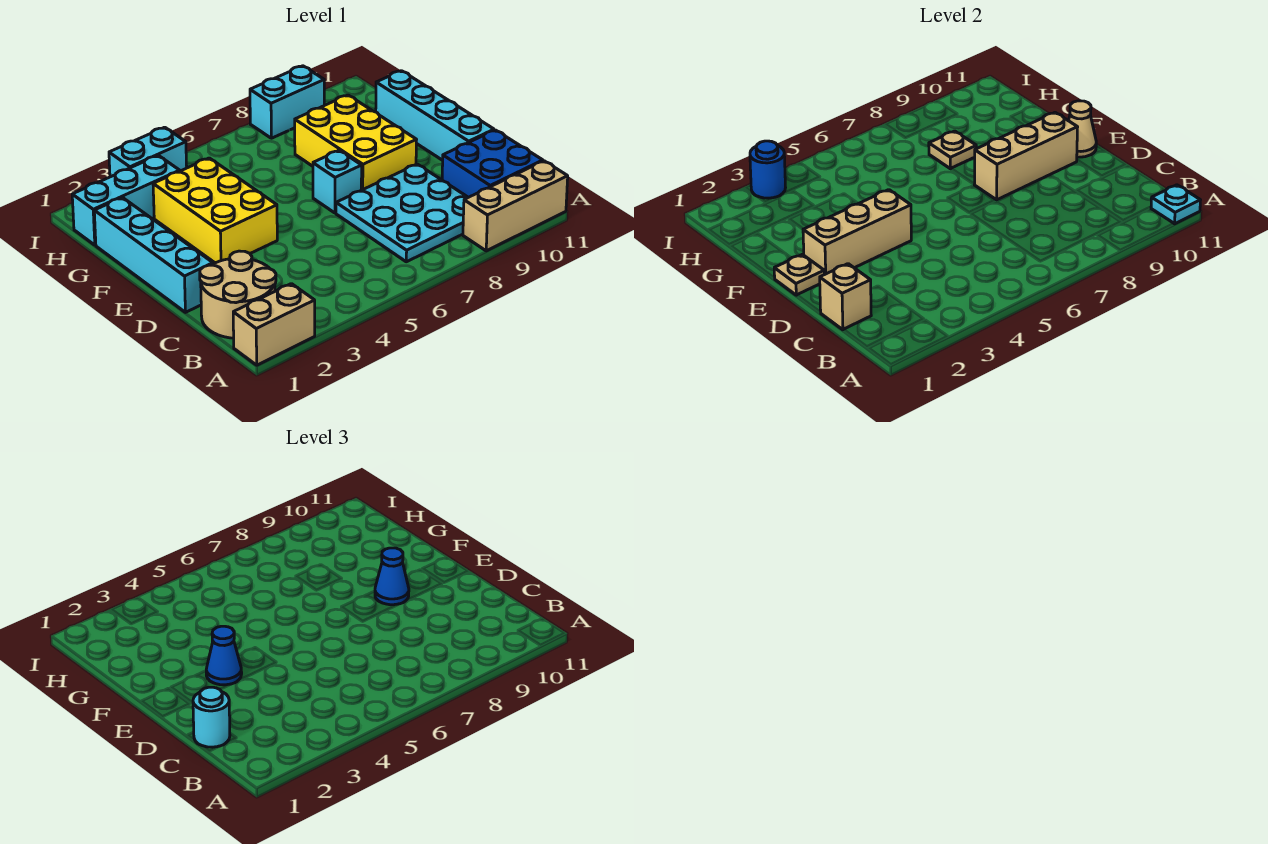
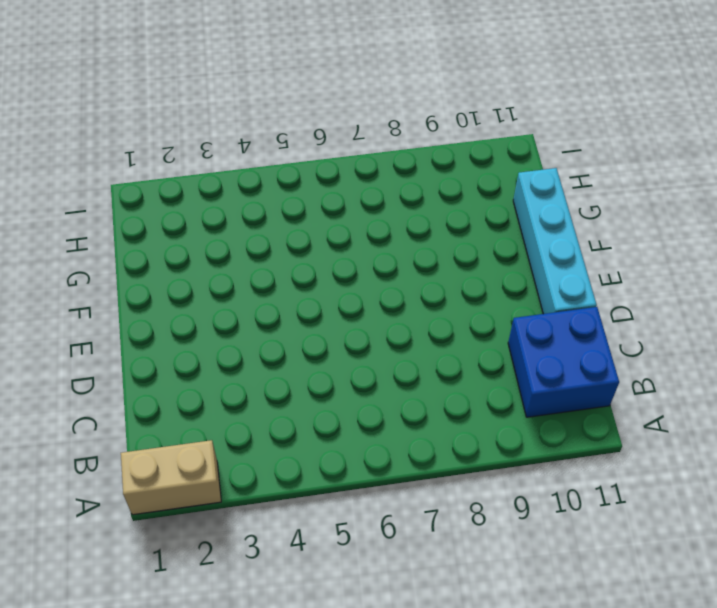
none -> tan 1x3 brick [463,161,568,251]
none -> tan 2x2 round brick [200,251,276,338]
none -> cyan 3x3 plate [336,164,468,262]

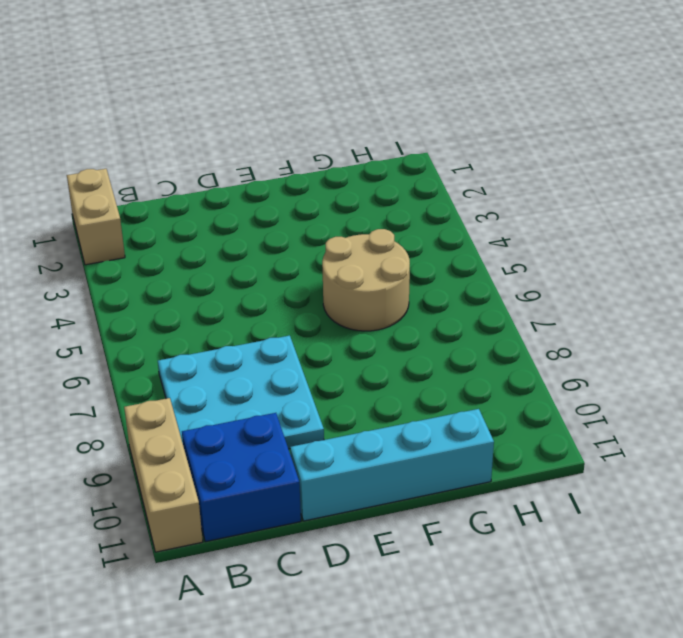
tan 2x2 round brick [322,229,410,331] -> tan 2x2 round brick moved to [200,251,276,338]
none -> cyan 1x4 brick [94,198,213,312]
none -> yellow 2x3 brick [153,158,277,263]
none -> cyan 1x1 brick [313,150,362,213]

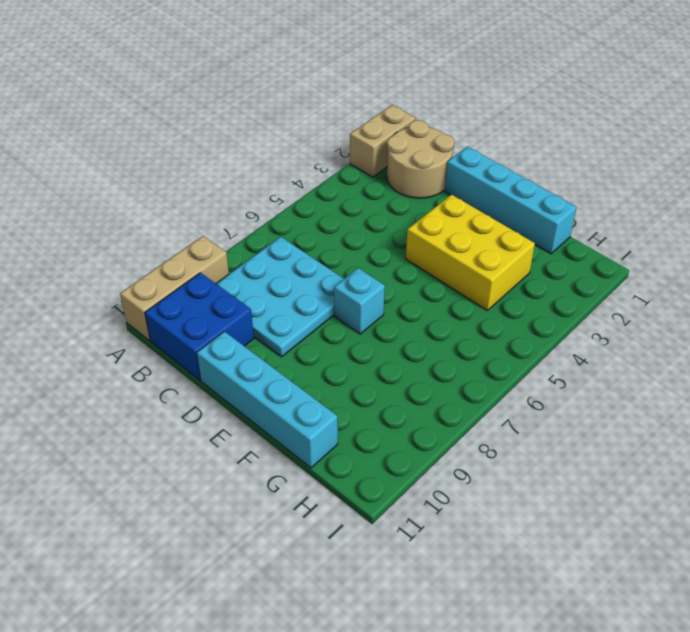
none -> yellow 2x3 brick [295,95,417,190]
none -> cyan 1x3 brick [72,155,180,245]
none -> cyan 1x2 brick [109,127,187,177]

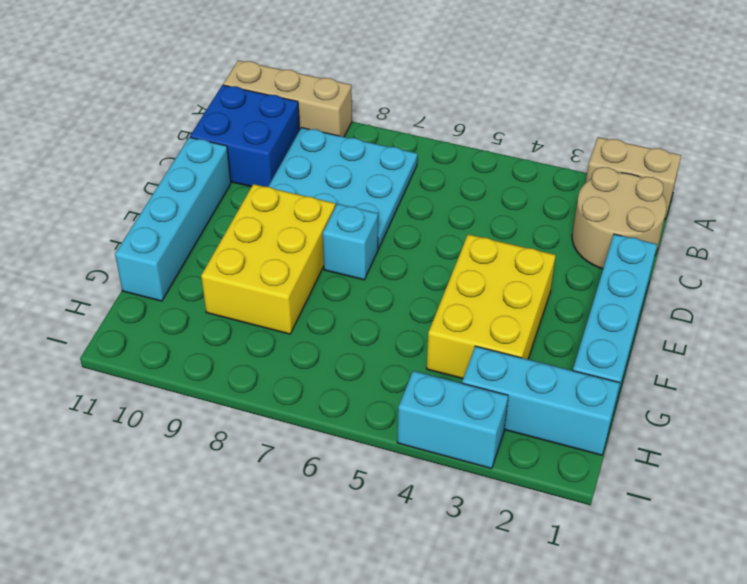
none -> cyan 1x2 brick [250,66,324,138]
none -> cyan 1x1 plate [1151,185,1200,224]
none -> tan 1x1 brick [820,264,871,330]

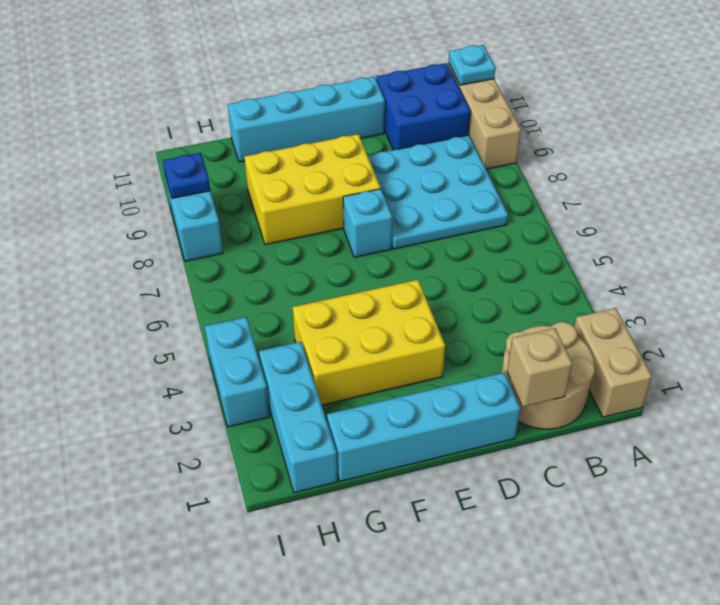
blue 1x1 plate [163,153,210,198] -> none
none -> tan 1x1 plate [774,254,824,295]
none -> tan 1x3 brick [803,190,911,275]
none -> tan 1x3 brick [974,113,1078,200]

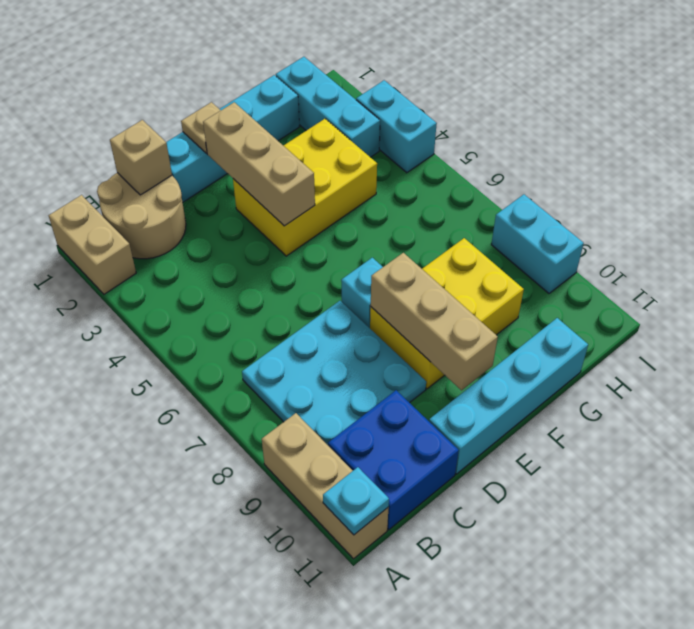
none -> tan 1x1 cone [1068,101,1096,157]
none -> tan 1x1 plate [929,131,977,169]
none -> blue 1x1 round brick [750,141,786,198]

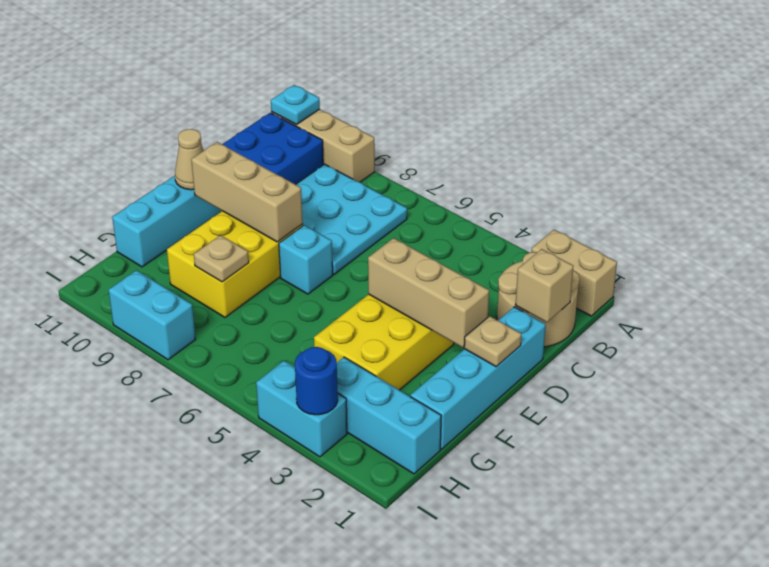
none -> cyan 1x1 round brick [193,687,230,747]
none -> blue 1x1 cone [206,626,242,685]
none -> blue 1x1 cone [375,548,409,605]

